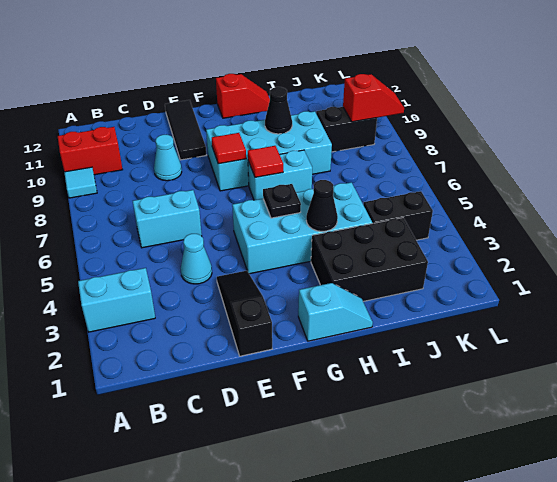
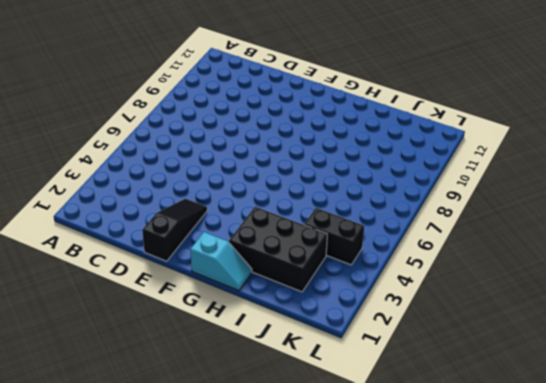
none -> cyan 1x2 brick [78,268,155,332]
none -> cyan 1x1 tile [64,167,97,198]
none -> red 1x2 brick [58,127,123,175]

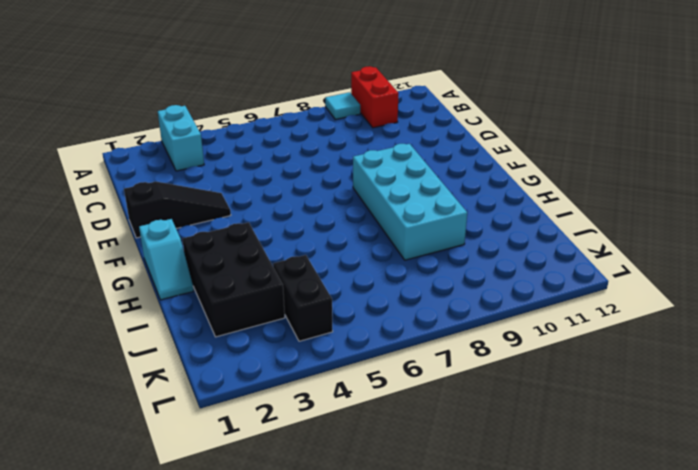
none -> cyan 1x2 brick [133,190,202,248]
none -> cyan 1x1 cone [181,234,212,284]
none -> cyan 1x1 cone [154,135,182,181]

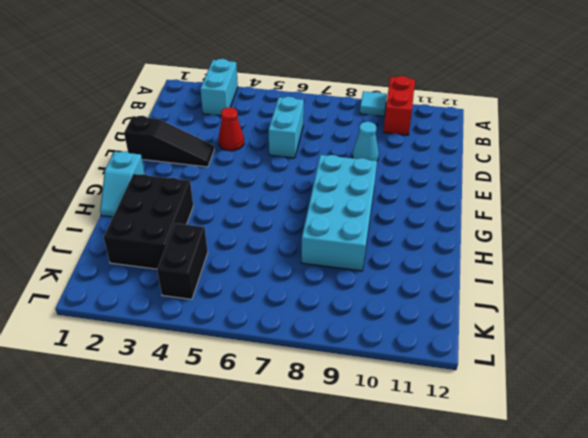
red 1x1 cone [218,107,244,151] -> cyan 1x1 cone [181,234,212,284]
none -> black 1x3 tile [165,100,206,160]
none -> cyan 2x4 brick [232,182,372,274]
none -> cyan 1x2 brick [248,150,312,200]

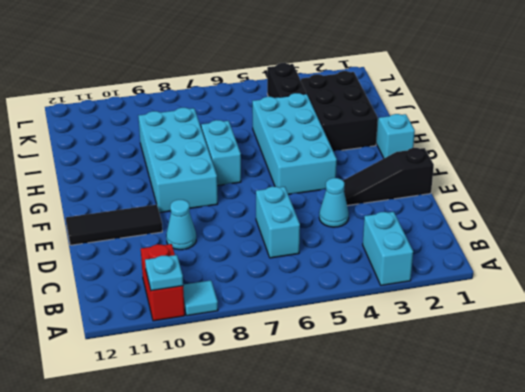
cyan 1x1 plate [145,255,183,291] -> none
none -> red 1x2 slope [216,74,270,118]
none -> black 1x2 brick [316,107,377,152]
none -> red 1x1 tile [212,133,246,164]

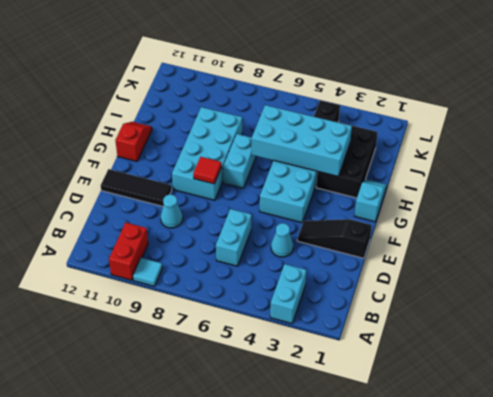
cyan 2x4 brick [252,105,352,177] -> black 1x1 cone [306,180,338,231]
none -> black 1x2 brick [316,107,377,152]
none -> black 1x1 plate [263,184,301,218]
none -> red 1x1 tile [248,146,283,177]

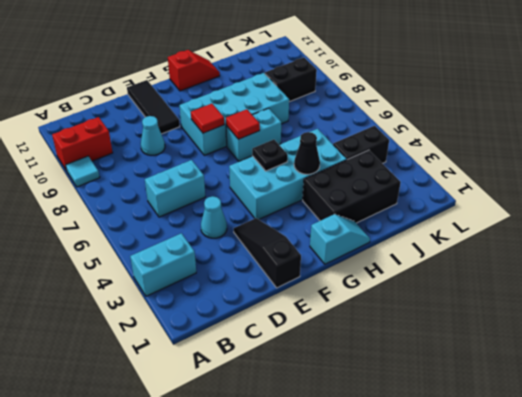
none -> black 1x1 cone [265,87,292,134]
none -> red 1x2 slope [343,74,404,122]

